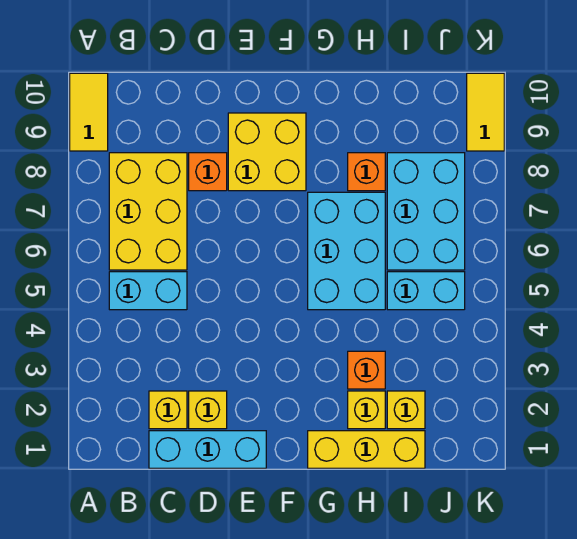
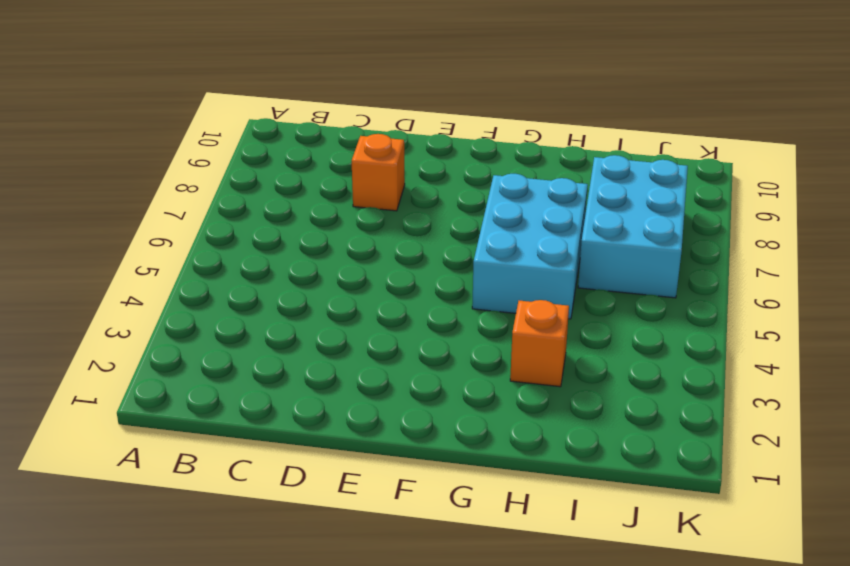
none -> yellow 1x2 tile [70,73,108,151]
none -> cyan 1x2 brick [109,272,187,310]
none -> yellow 2x3 brick [109,153,187,270]

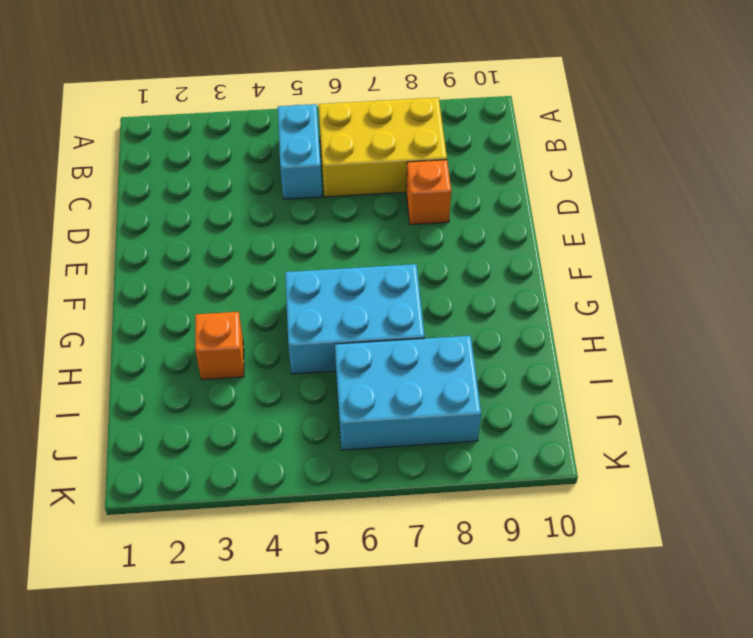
none -> yellow 1x2 tile [70,73,108,151]
none -> cyan 1x3 brick [149,431,266,468]
none -> yellow 1x1 brick [149,391,187,429]

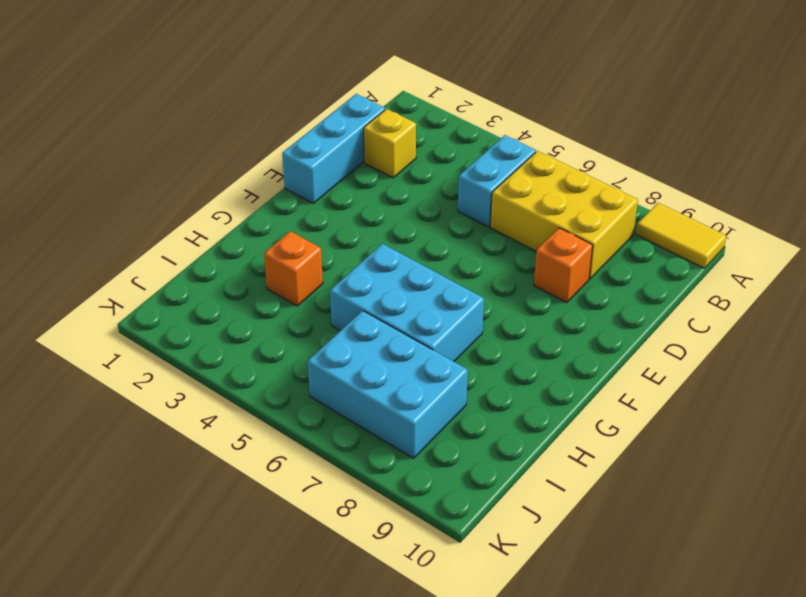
none -> yellow 1x1 brick [189,391,227,429]
none -> yellow 2x2 brick [228,113,306,191]
none -> yellow 1x3 brick [308,431,425,468]

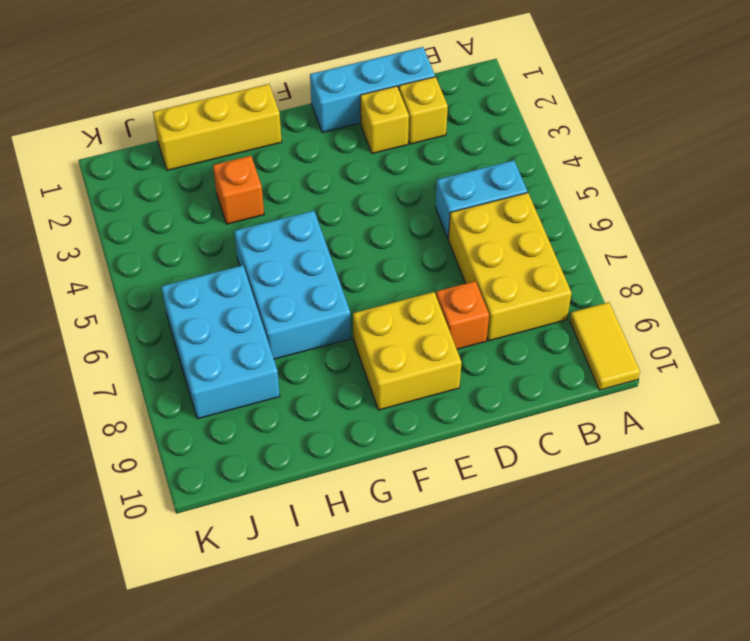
none -> yellow 1x1 brick [348,391,385,429]
none -> orange 1x1 brick [348,153,385,191]
none -> yellow 1x1 brick [387,391,425,429]

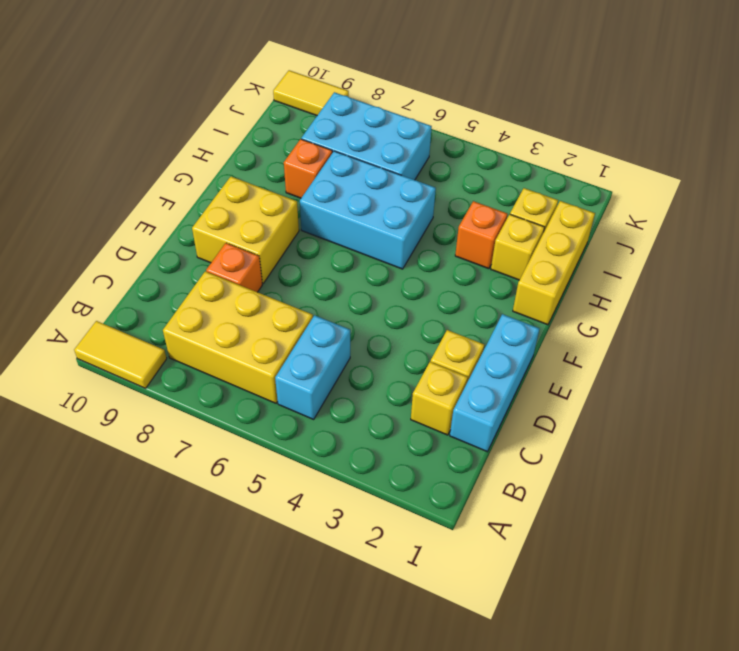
none -> cyan 1x2 brick [387,272,465,310]

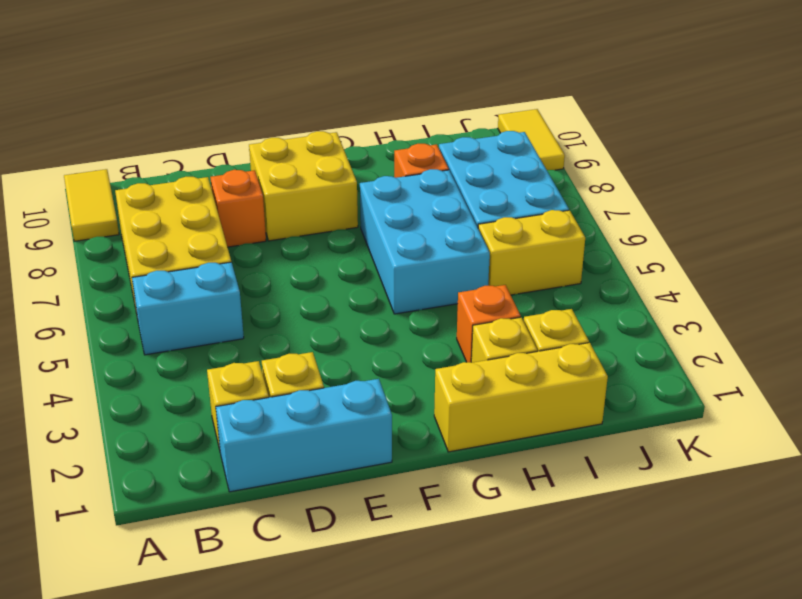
yellow 1x2 brick [478,210,585,295] -> cyan 1x2 brick [387,272,465,310]

